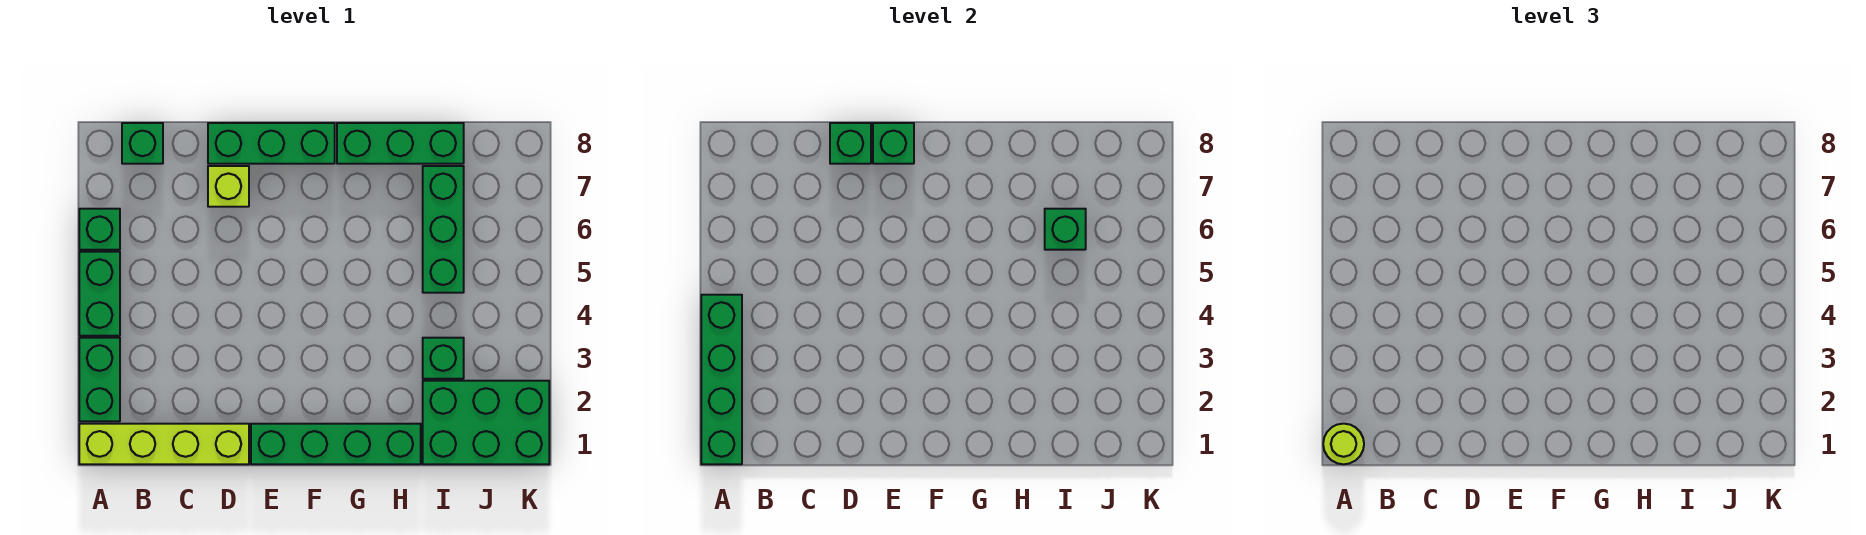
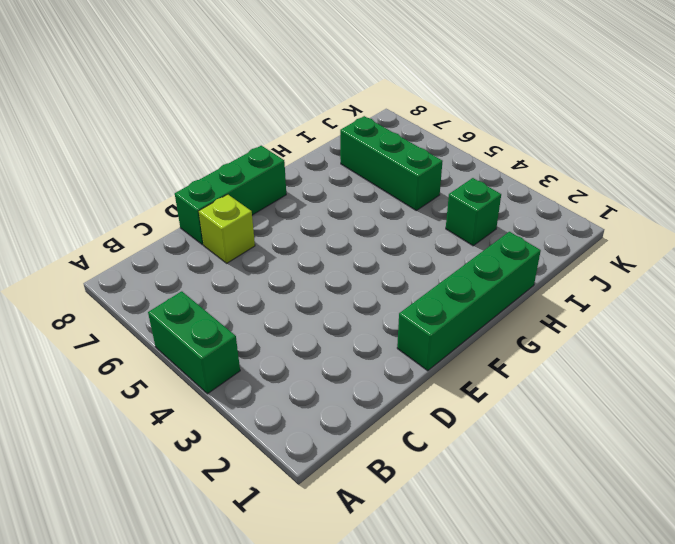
none -> lime 1x4 brick [79,424,249,464]
none -> green 1x2 brick [79,338,120,421]
none -> green 1x1 brick [79,209,120,250]

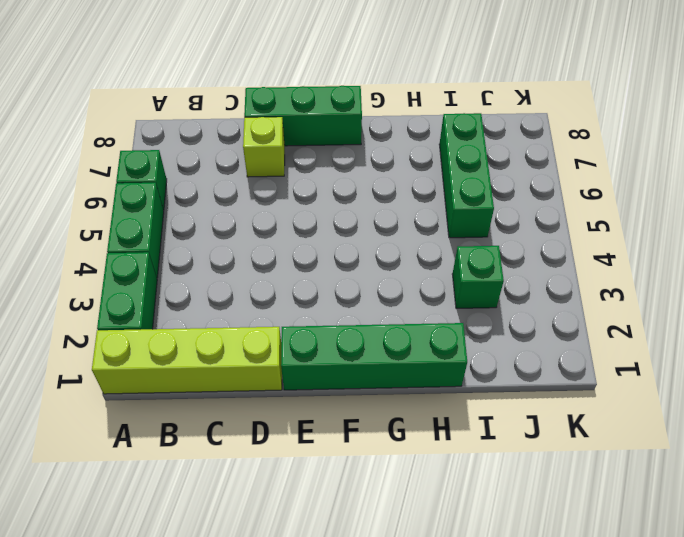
none -> green 1x1 brick [122,123,163,164]
none -> green 1x3 brick [337,123,464,164]
none -> green 2x3 brick [423,381,549,464]

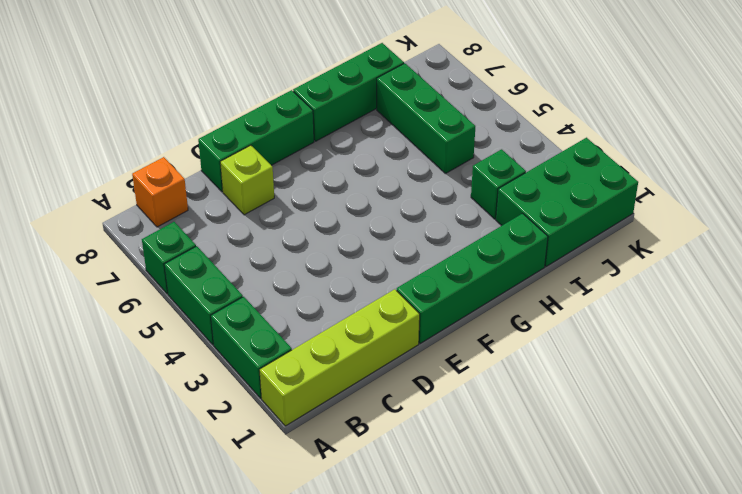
orange 1x1 brick [132,157,188,227] -> green 1x1 brick [122,123,163,164]
none -> green 1x4 brick [701,295,742,464]
none -> green 1x1 brick [830,123,871,164]
none -> green 1x1 brick [873,123,914,164]

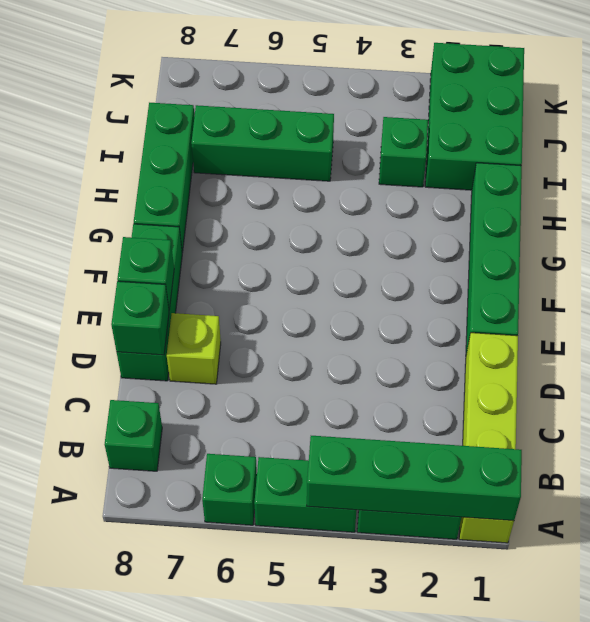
none -> green 1x1 brick [1045,209,1086,250]
none -> lime 1x1 round brick [1323,424,1364,464]

